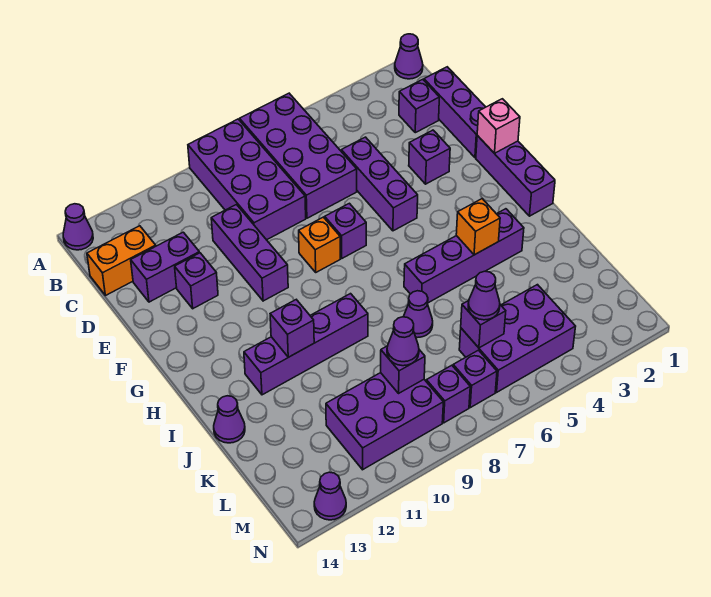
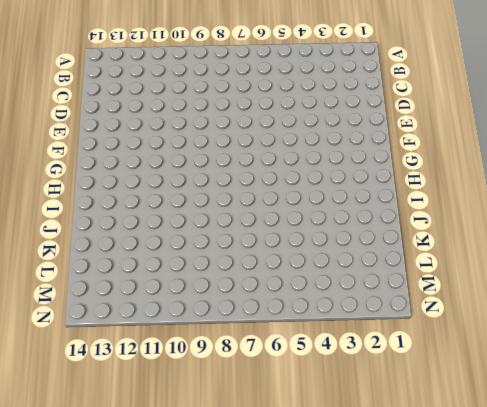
none -> purple 1x1 cone [395,34,423,79]
none -> purple 2x4 brick [240,93,357,218]
none -> purple 2x4 brick [188,119,306,240]
none -> purple 1x1 cone [63,204,93,250]

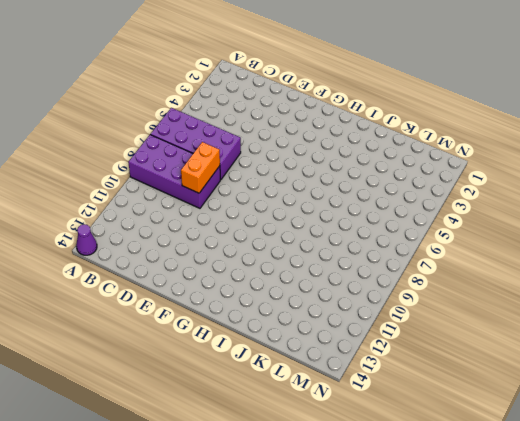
orange 1x2 brick [181,142,220,193] -> orange 1x2 brick moved to [87,226,156,296]
none -> purple 1x1 cone [395,34,423,79]
none -> purple 1x3 brick [424,67,485,158]
none -> purple 1x1 brick [399,79,439,133]
none -> purple 1x3 brick [341,137,418,231]

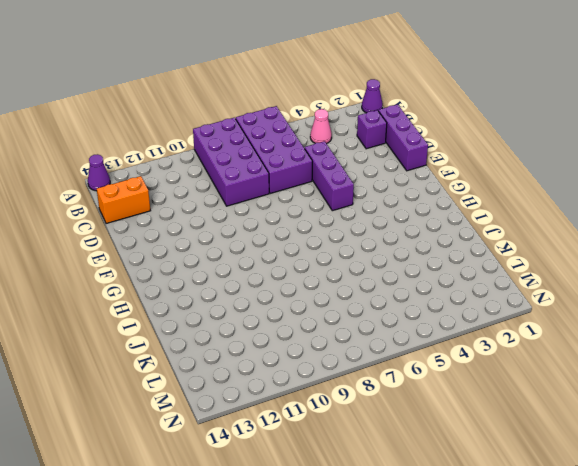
pink 1x1 cone [310,109,332,144] -> none
none -> purple 1x3 brick [211,205,288,301]
none -> purple 1x2 brick [131,232,199,302]
none -> purple 1x1 brick [409,130,450,184]
none -> purple 1x1 brick [175,253,218,309]

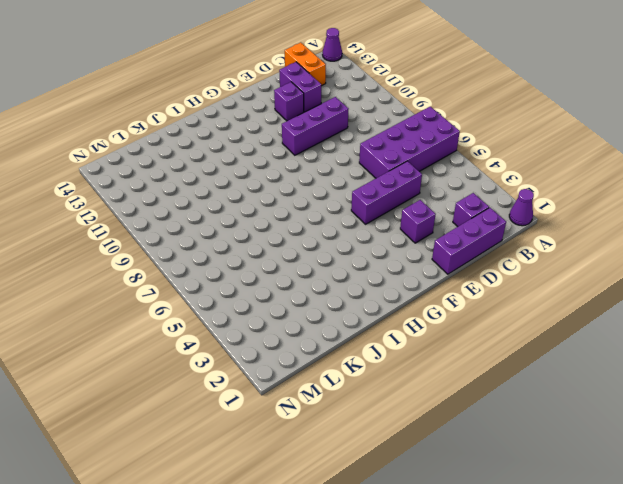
none -> purple 2x4 brick [188,119,306,240]
none -> purple 1x3 brick [476,136,555,216]
none -> purple 1x1 brick [325,203,366,258]
none -> orange 1x1 brick [299,217,340,272]

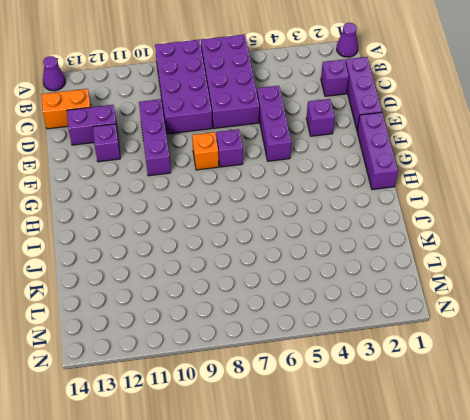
none -> purple 1x4 brick [404,209,524,303]
none -> purple 1x4 brick [244,294,368,395]
none -> purple 1x1 cone [403,291,433,338]
none -> purple 1x1 cone [214,396,245,443]

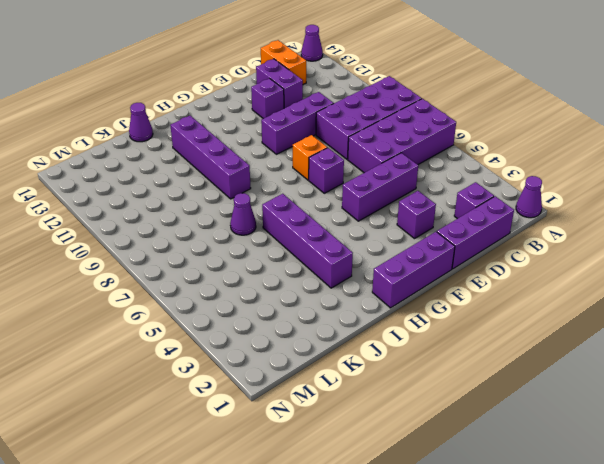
none -> purple 2x3 brick [459,285,576,392]
none -> purple 2x3 brick [326,373,443,470]
none -> purple 1x1 brick [453,350,497,408]
none -> purple 1x1 brick [426,365,470,423]

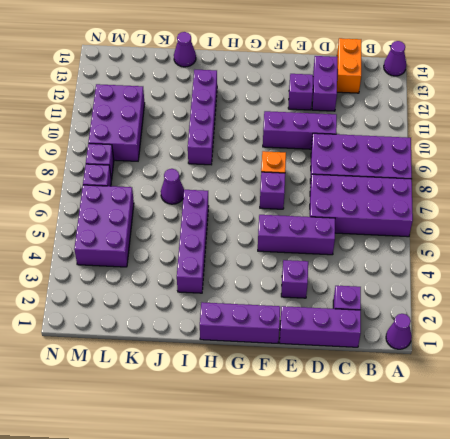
none -> purple 1x1 cone [314,472,346,520]
none -> pink 1x1 brick [477,99,520,153]
none -> orange 1x1 brick [456,199,500,255]
none -> purple 1x1 brick [270,300,314,357]

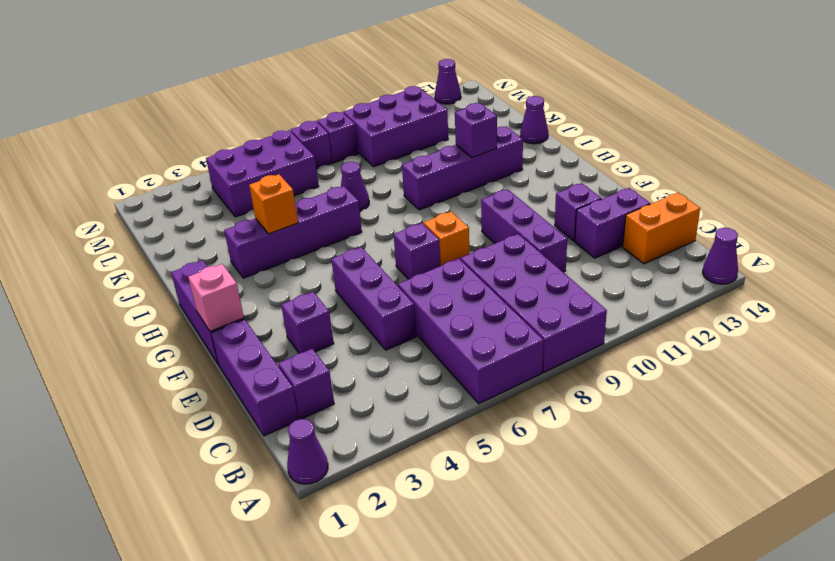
none -> purple 1x1 brick [461,301,506,348]
none -> purple 1x1 brick [381,346,425,393]
none -> purple 1x1 cone [468,271,500,320]
none -> purple 1x1 cone [387,317,419,366]

